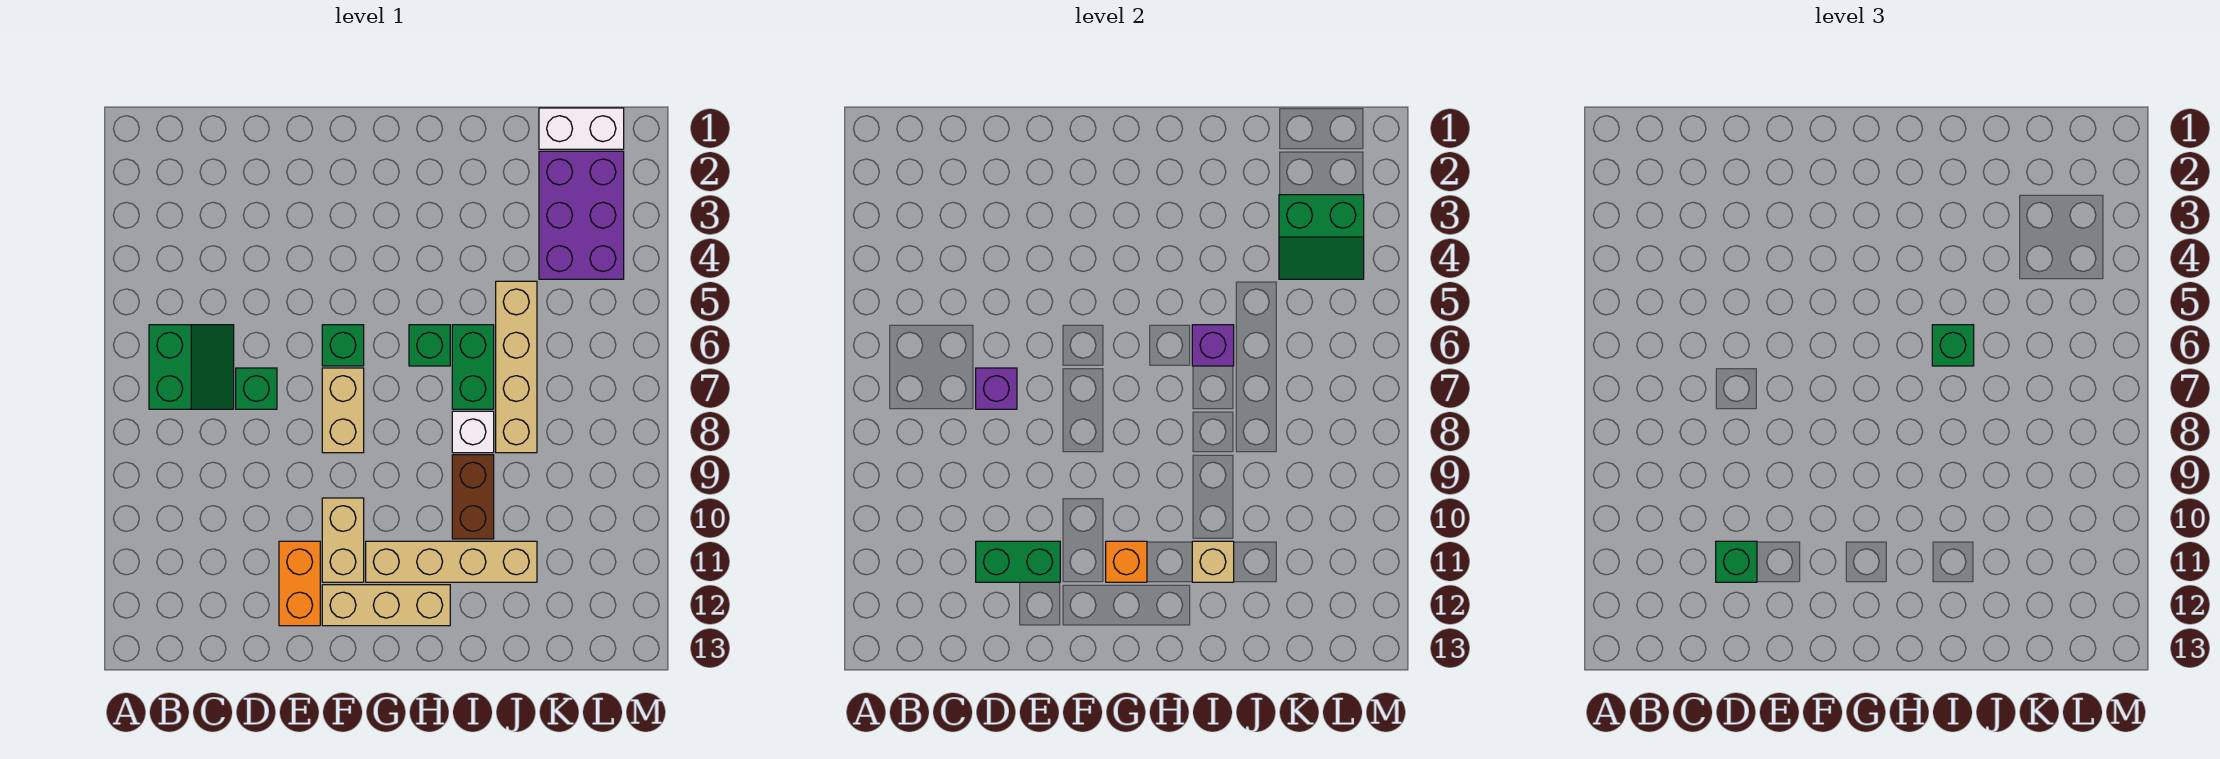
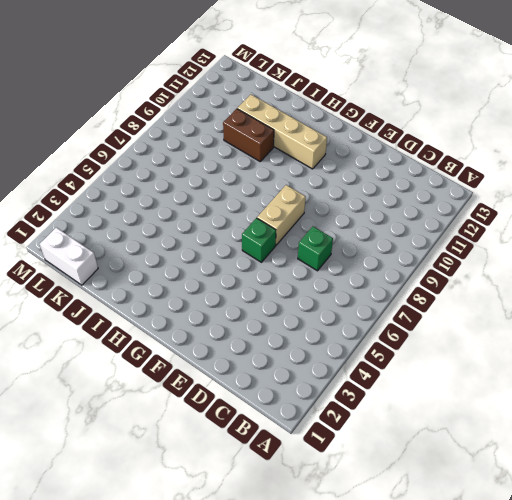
brown 1x2 brick [223,109,274,161] -> brown 1x2 brick turned to [452,455,494,539]
none -> green 2x2 slope [149,325,234,409]
none -> orange 1x2 brick [279,541,320,626]
none -> tan 1x2 brick [322,498,364,582]

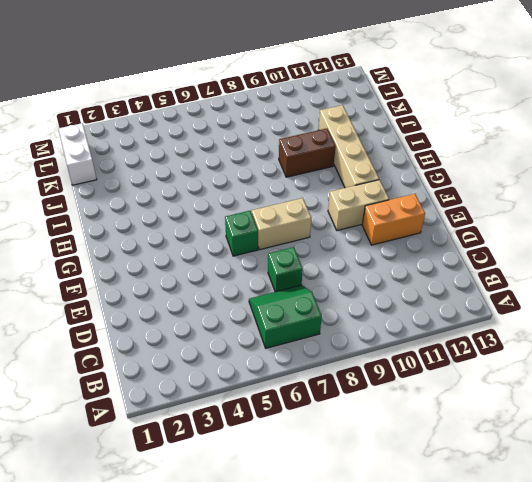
none -> tan 1x3 brick [322,585,450,626]
none -> green 1x1 brick [409,325,450,366]
none -> green 1x2 brick [452,325,494,409]

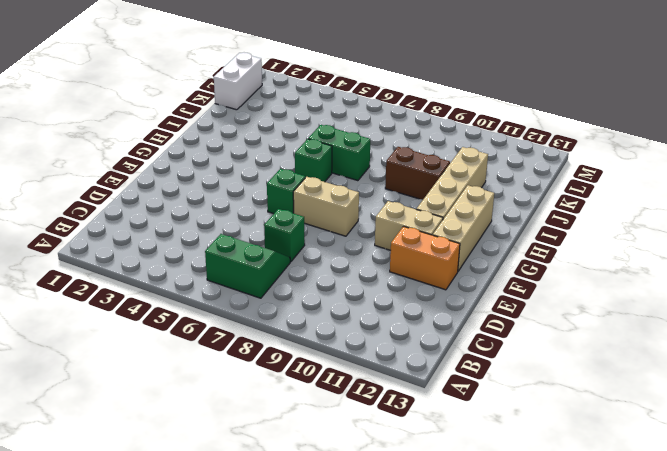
none -> white 1x1 brick [452,411,494,453]
none -> tan 1x4 brick [496,281,537,453]
none -> purple 2x3 brick [539,151,624,279]

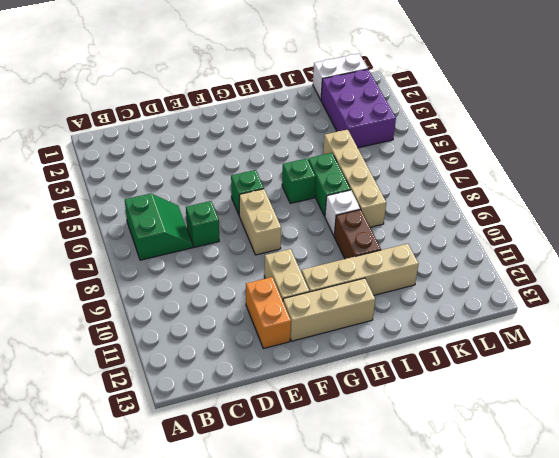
none -> purple 1x1 brick [976,368,1017,409]
none -> green 1x2 brick [976,541,1060,582]
none -> orange 1x1 brick [1106,541,1147,582]

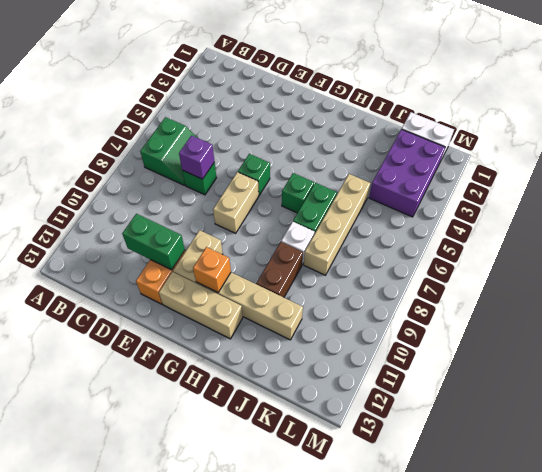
none -> purple 1x1 brick [1192,325,1234,366]
none -> tan 1x1 brick [1192,541,1234,582]
none -> green 2x2 slope [1279,195,1364,279]

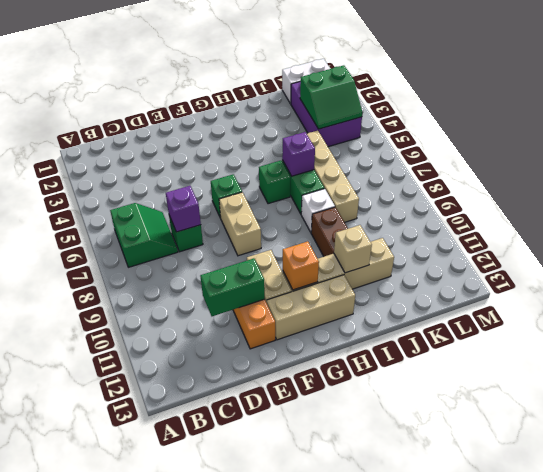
none -> green 1x1 brick [1716,541,1757,582]
none -> green 1x1 brick [1932,325,1974,366]

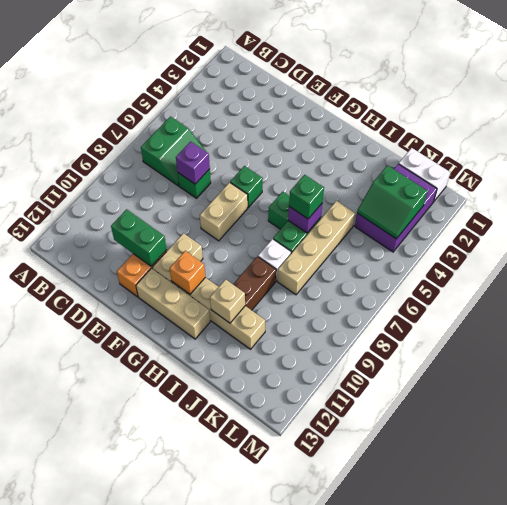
none -> green 1x1 brick [1716,541,1757,582]

